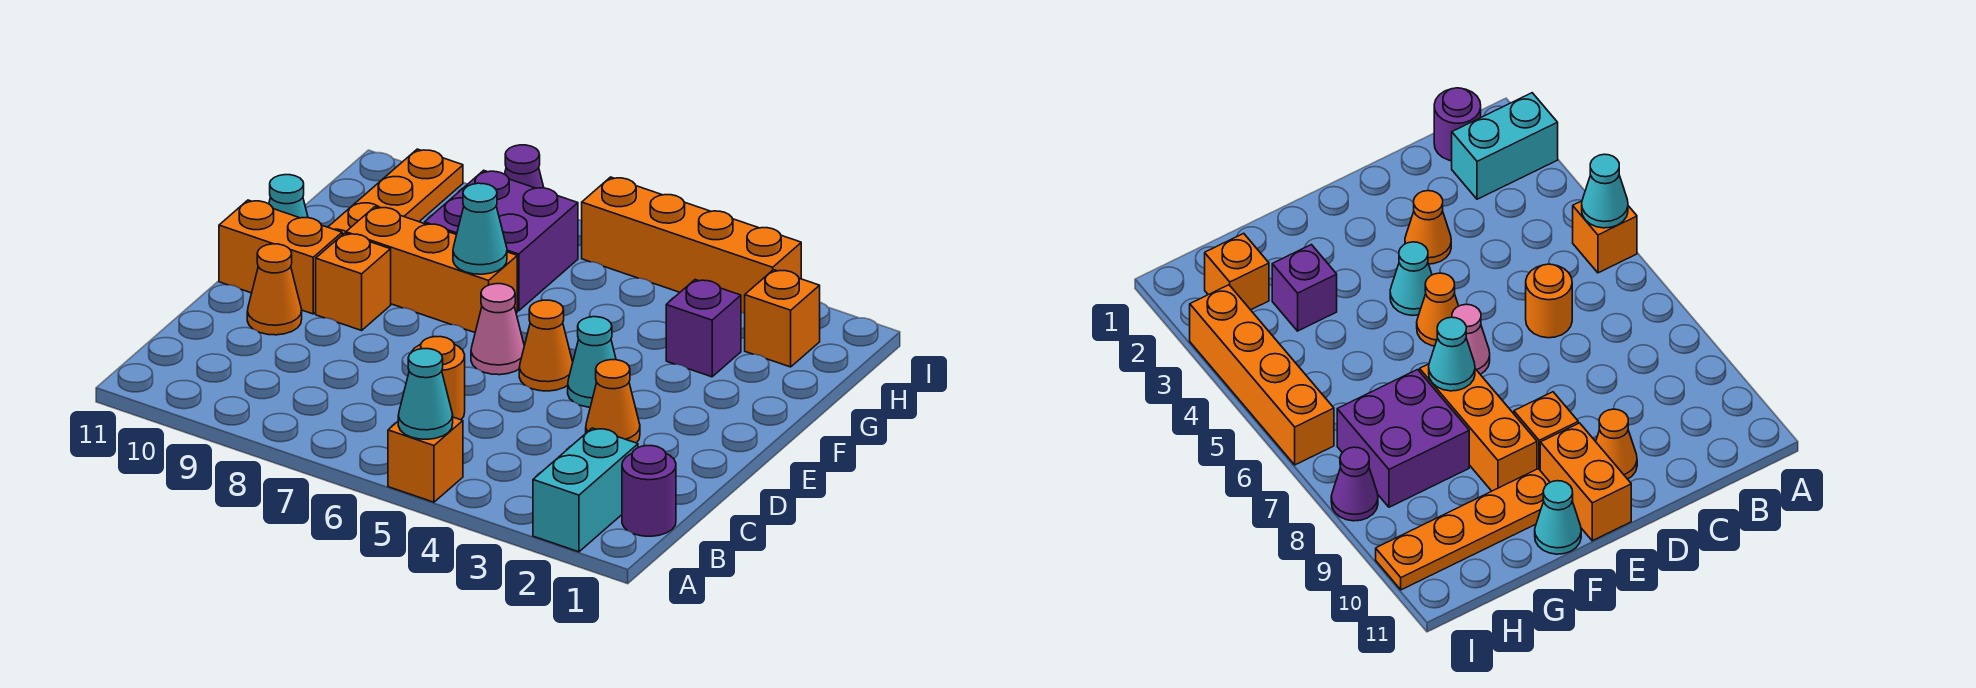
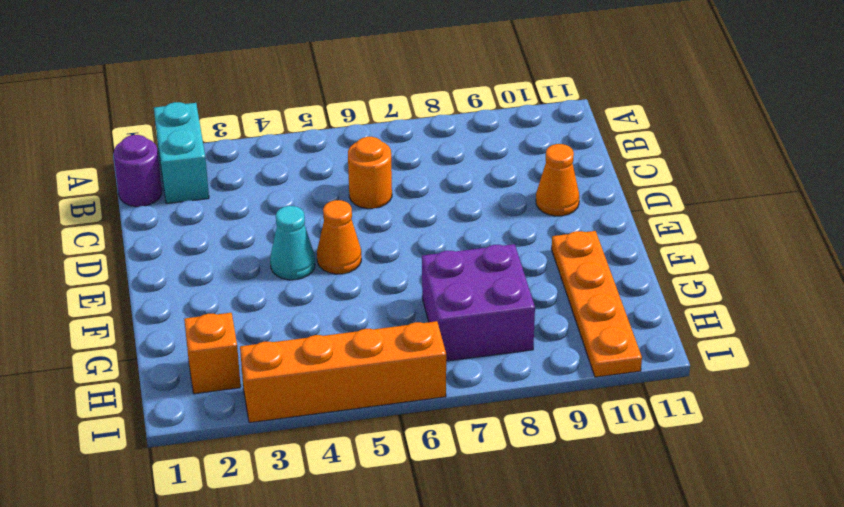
none -> orange 1x1 brick [388,417,463,502]
none -> orange 1x1 cone [586,360,640,443]
none -> pink 1x1 cone [471,284,524,375]

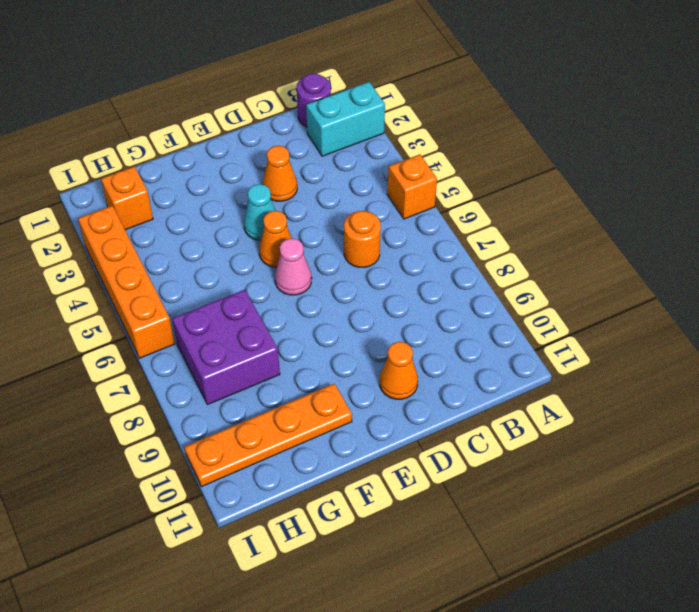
none -> orange 1x1 brick [316,233,391,330]
none -> orange 1x2 brick [219,200,342,314]
none -> orange 1x3 brick [346,207,517,332]

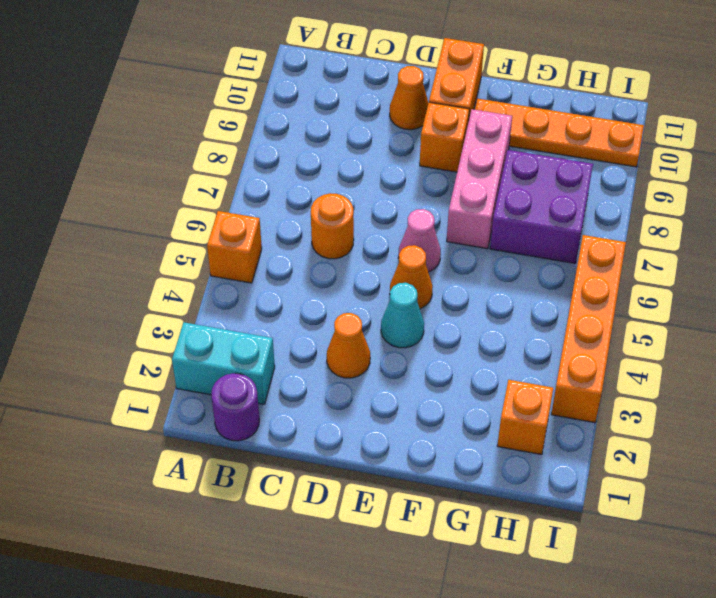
pink 1x3 brick [447,109,512,249] -> orange 1x3 brick [346,207,517,332]
none -> cyan 1x1 cone [269,175,308,218]
none -> purple 1x1 brick [666,280,741,377]
none -> purple 1x1 cone [505,145,544,188]

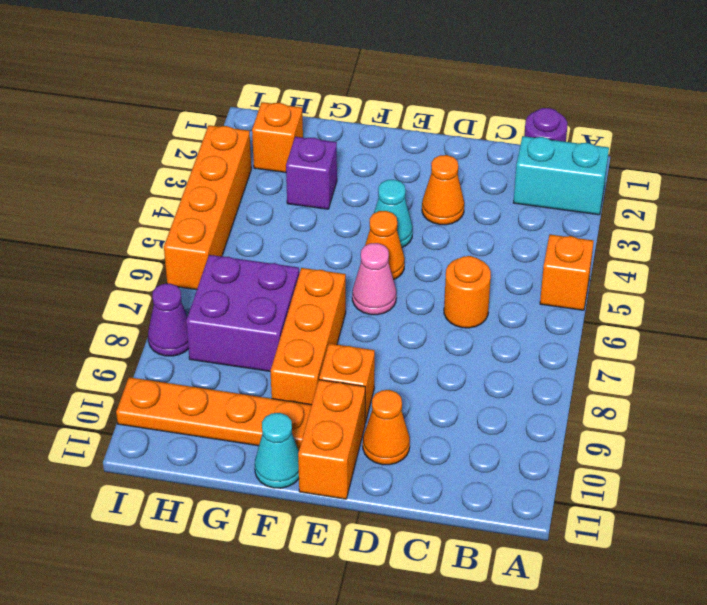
none -> cyan 1x1 cone [398,349,453,439]
none -> cyan 1x1 cone [453,183,507,274]

